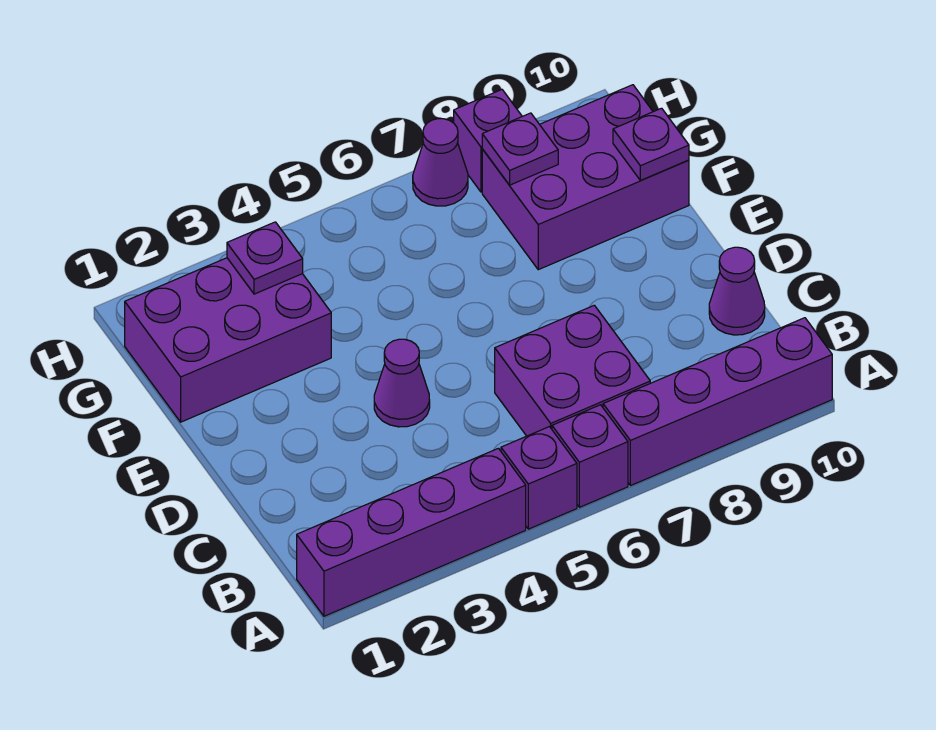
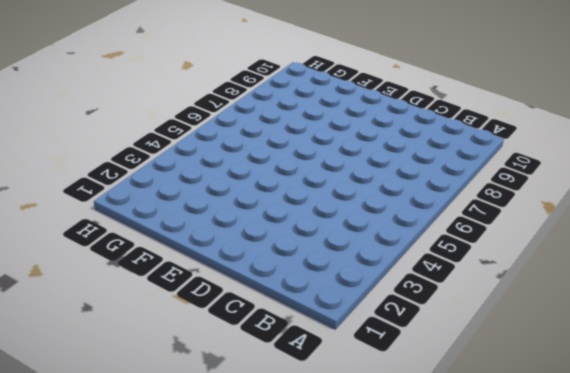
none -> purple 1x4 brick [297,448,526,616]
none -> purple 1x1 brick [501,427,577,529]
none -> purple 1x1 brick [552,405,628,507]

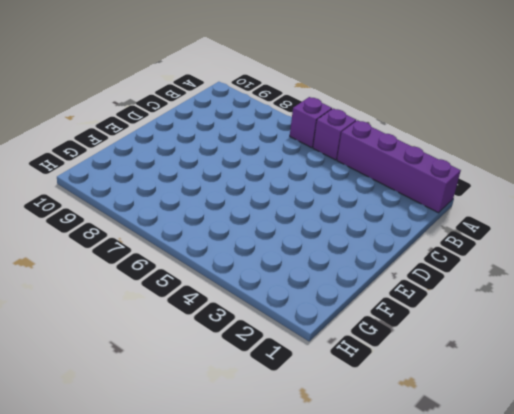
none -> purple 1x4 brick [603,318,832,486]
none -> purple 2x2 brick [495,305,650,436]
none -> purple 1x1 cone [709,247,765,335]

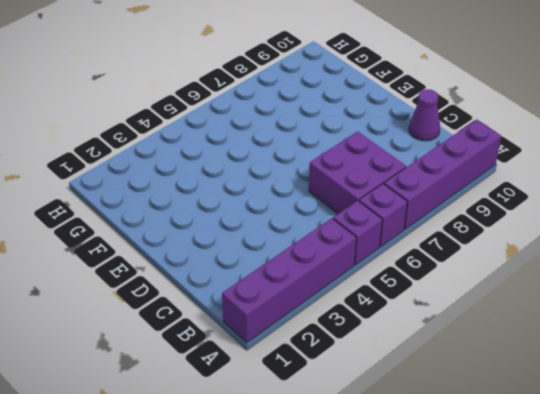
none -> purple 1x1 cone [374,339,430,427]
none -> purple 2x3 brick [125,258,331,422]
none -> purple 2x3 brick [482,85,689,270]

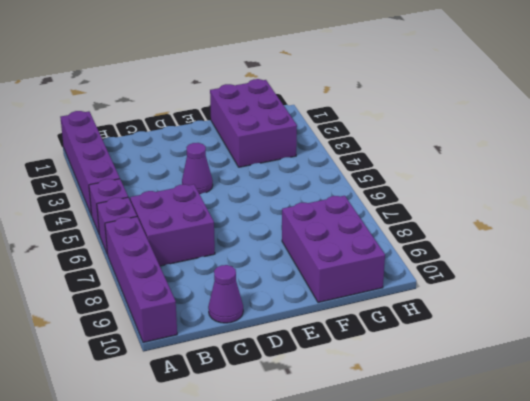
none -> purple 1x1 cone [413,119,468,206]
none -> purple 1x1 brick [454,90,522,192]
none -> purple 1x1 plate [613,108,689,180]

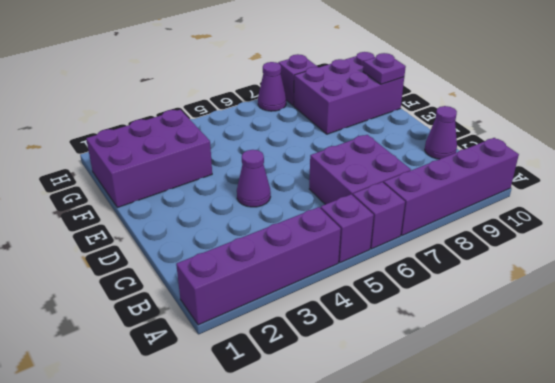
none -> purple 1x1 plate [227,222,303,294]
none -> purple 1x1 plate [482,113,558,185]

